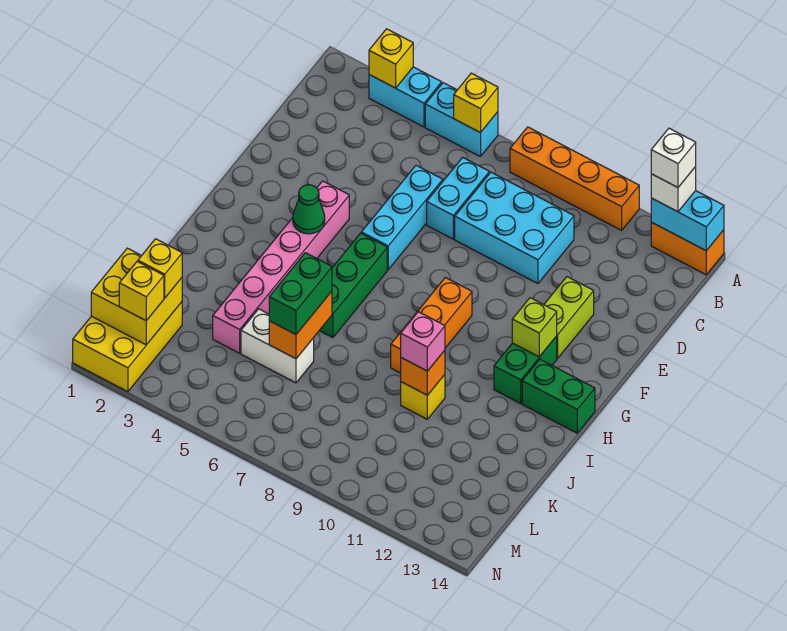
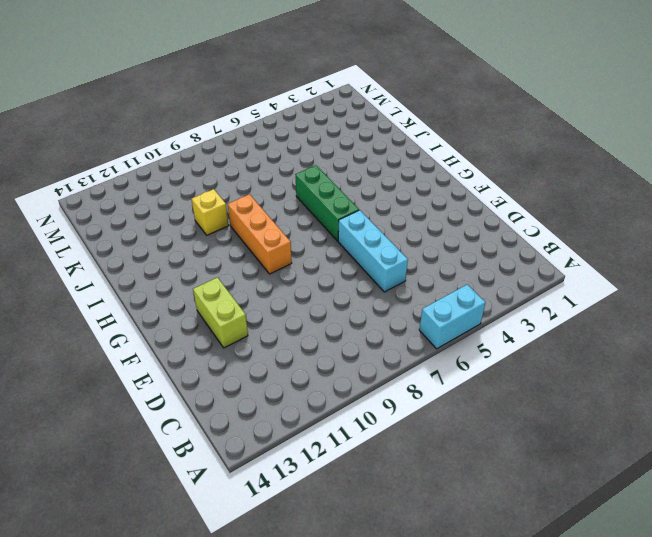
none -> cyan 1x2 brick [369,67,442,127]
none -> orange 1x4 brick [510,127,639,230]
none -> orange 1x2 brick [651,222,724,275]
none -> cyan 1x2 brick [427,157,489,239]

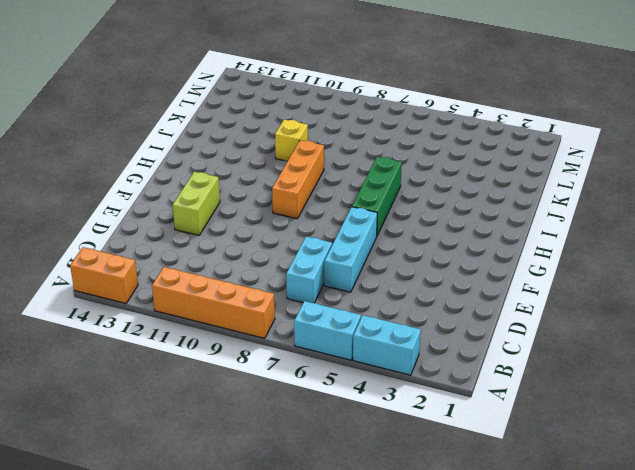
none -> cyan 2x3 brick [455,172,574,283]
none -> pink 1x6 brick [213,181,349,353]
none -> green 1x2 brick [494,336,557,404]
none -> green 1x2 brick [522,359,595,433]

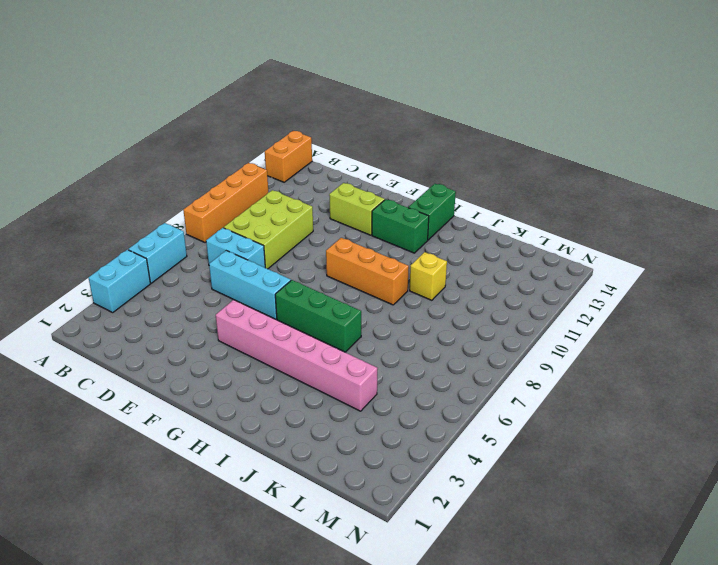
lime 2x3 brick [224,190,313,269] -> cyan 2x3 brick [455,172,574,283]
none -> white 1x2 brick [241,309,314,383]
none -> yellow 2x3 brick [73,302,182,392]
none -> yellow 1x1 brick [369,29,413,88]
none -> yellow 1x1 brick [454,73,498,133]

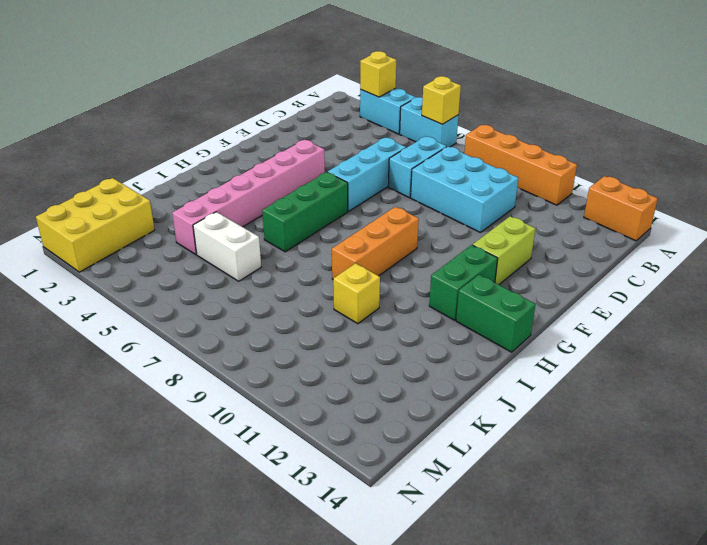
none -> cyan 1x2 brick [651,191,724,251]
none -> green 1x1 cone [293,185,325,234]
none -> lime 1x1 brick [512,298,557,357]
none -> orange 1x2 brick [269,291,332,359]

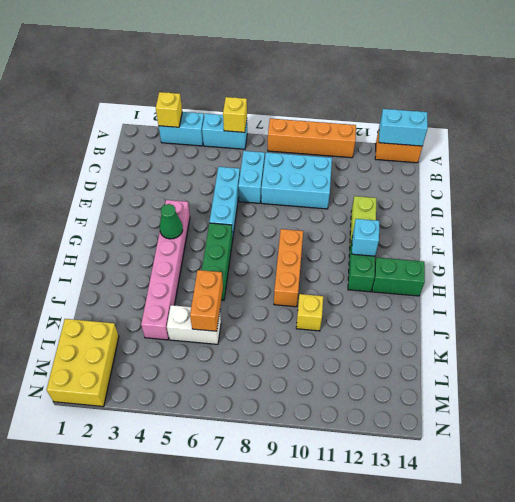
cyan 1x1 brick [352,219,379,256] -> lime 1x1 brick [512,298,557,357]
none -> orange 1x1 brick [401,350,445,395]
none -> yellow 2x2 brick [91,248,182,345]
none -> white 1x1 brick [651,167,696,212]
none -> green 1x2 brick [269,253,332,335]

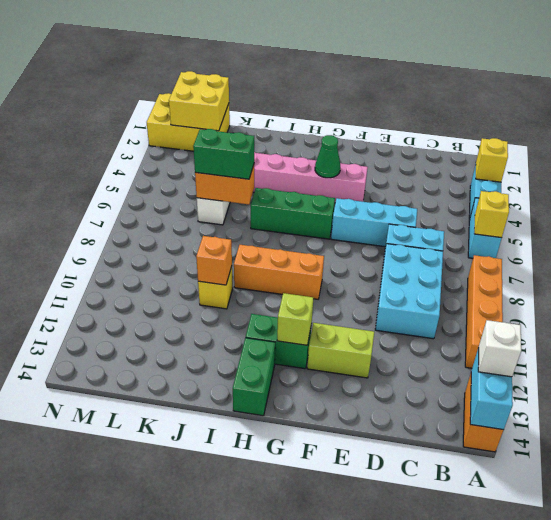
none -> pink 1x1 brick [401,312,445,371]
none -> yellow 1x1 brick [138,239,182,298]
none -> yellow 1x1 brick [119,262,164,321]
none -> white 1x1 brick [651,128,696,187]

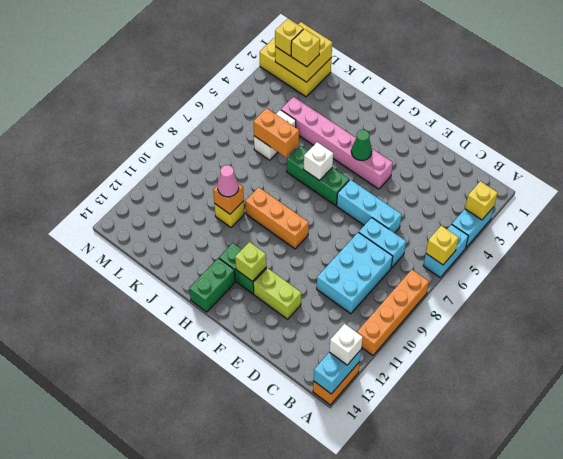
white 1x1 brick [304,142,333,180] -> white 1x1 brick moved to [651,128,696,187]
pink 1x1 cone [217,165,239,197] -> pink 1x1 brick [401,312,445,371]
none -> green 1x2 brick [269,253,332,335]

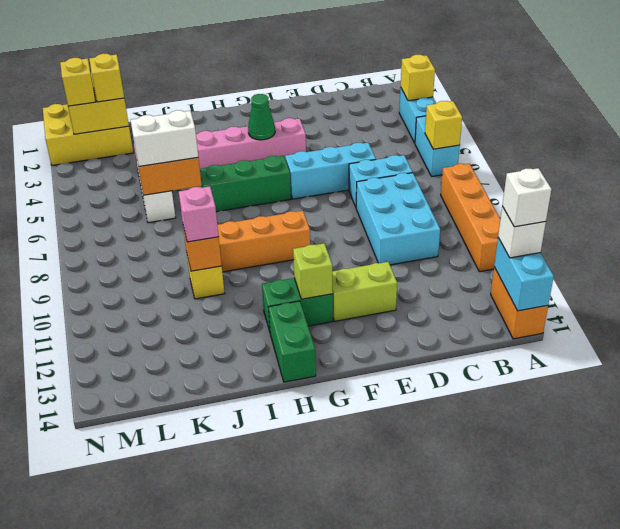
white 1x2 brick [131,110,198,167] -> green 1x2 brick [269,253,332,335]

